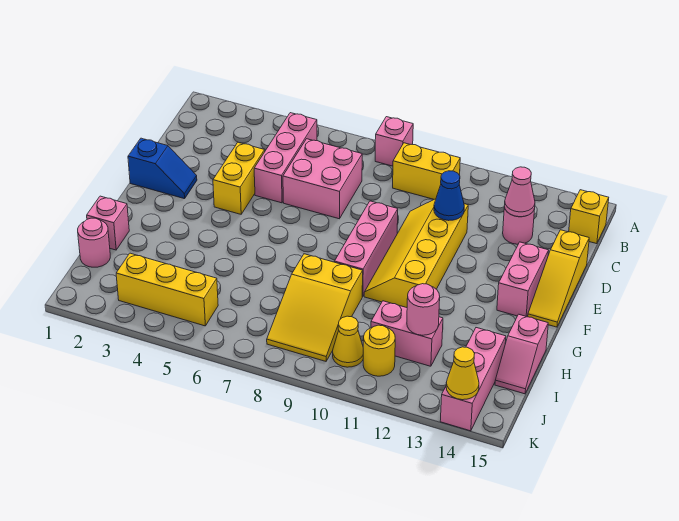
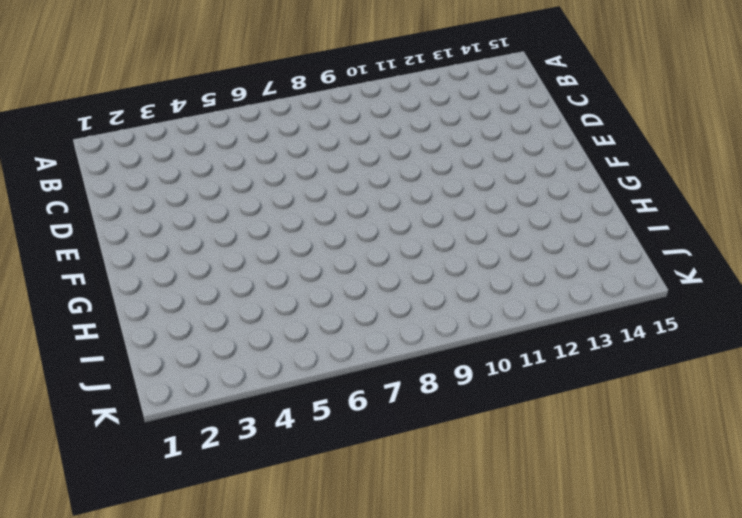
none -> pink 1x1 brick [375,117,413,166]
none -> pink 1x3 brick [254,113,317,203]
none -> yellow 1x2 brick [393,143,460,199]

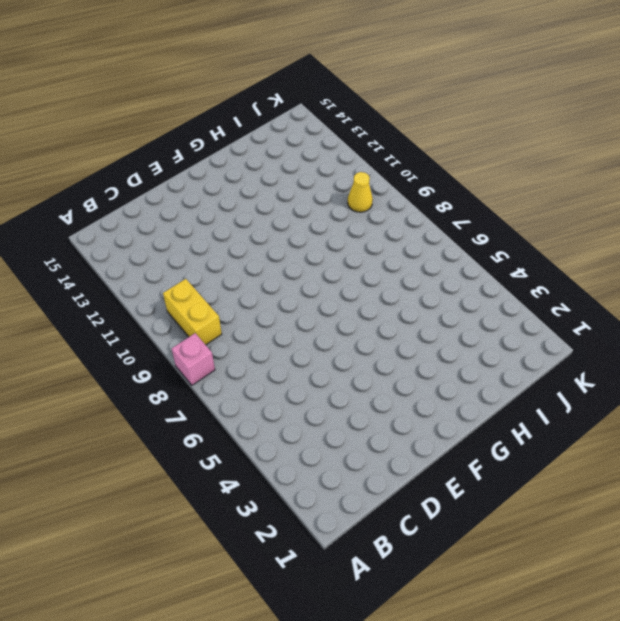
none -> pink 1x3 brick [254,113,317,203]
none -> yellow 1x1 brick [569,190,609,244]
none -> pink 2x2 brick [283,139,362,219]

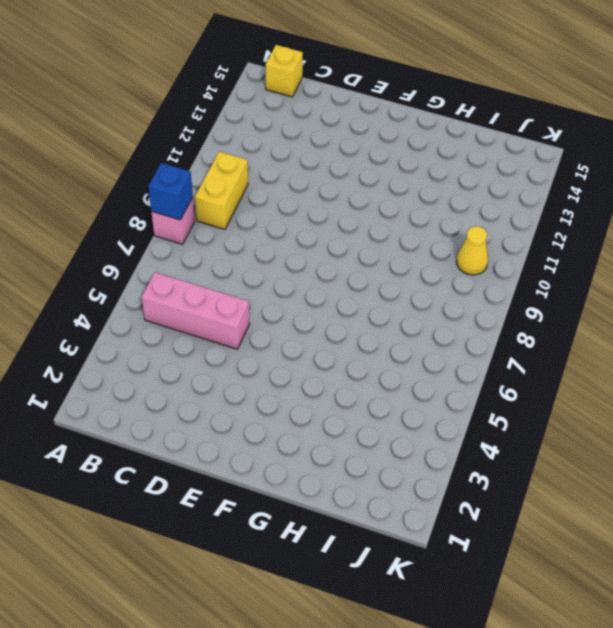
blue 1x1 brick [148,163,193,220] -> none
none -> pink 2x2 brick [283,139,362,219]
none -> pink 1x1 round brick [503,207,535,244]
none -> yellow 1x2 brick [213,142,265,214]

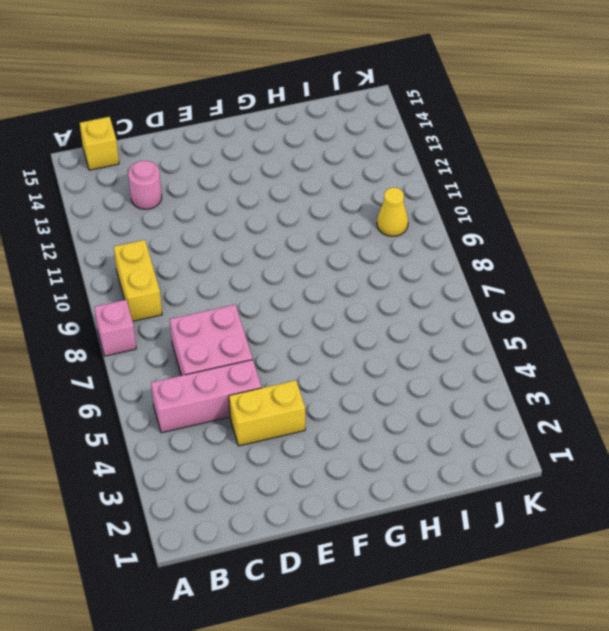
none -> yellow 2x4 slope [364,199,468,308]
none -> yellow 1x3 slope [528,230,589,327]
none -> blue 1x2 slope [128,138,197,199]

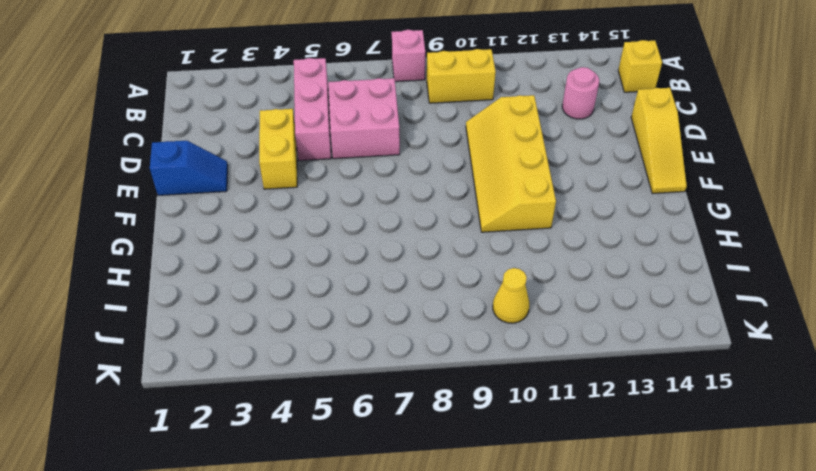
none -> pink 1x3 brick [334,201,398,297]
none -> pink 1x2 brick [497,242,549,317]
none -> pink 1x1 brick [87,196,129,250]

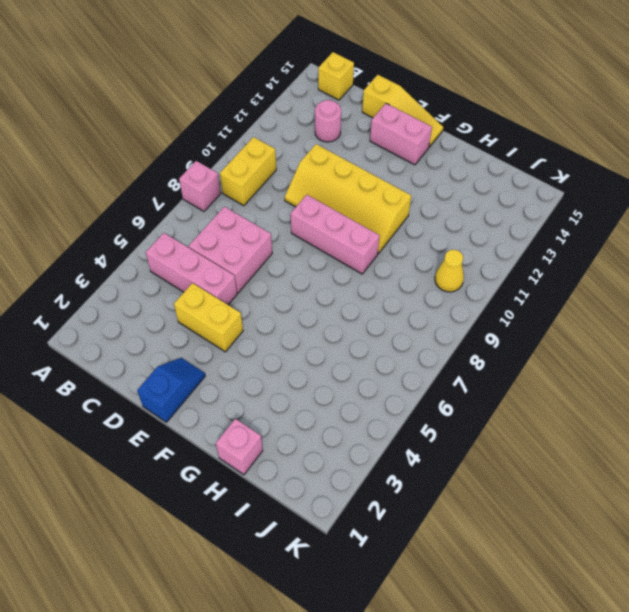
none -> yellow 2x3 slope [267,254,363,361]
none -> pink 1x2 slope [495,314,548,394]
none -> pink 1x1 round brick [78,218,110,267]

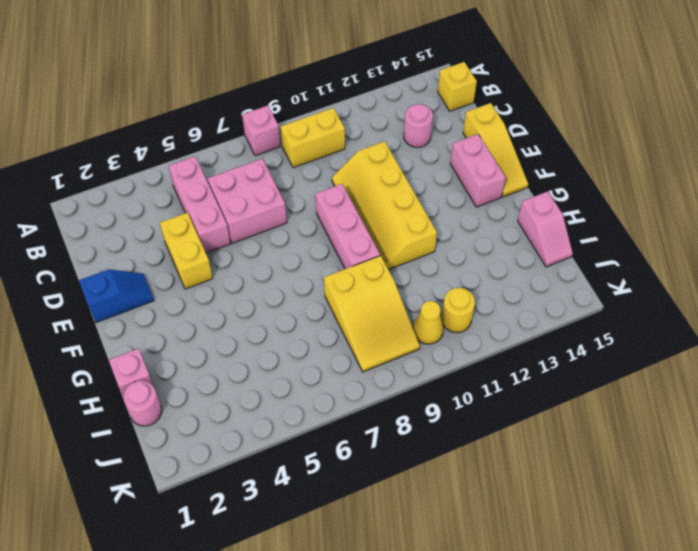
none -> pink 1x2 brick [371,301,443,366]
none -> pink 1x3 brick [440,328,506,431]
none -> yellow 1x3 brick [116,253,218,326]

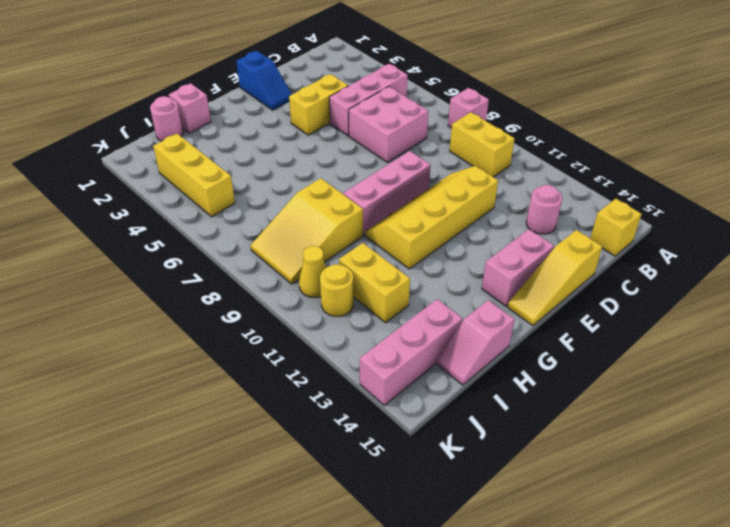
yellow 1x2 brick [339,243,410,323] -> pink 1x2 brick [371,301,443,366]
none -> pink 1x1 cone [504,167,535,217]
none -> blue 1x1 cone [434,171,464,221]
none -> pink 1x1 round brick [407,284,440,335]

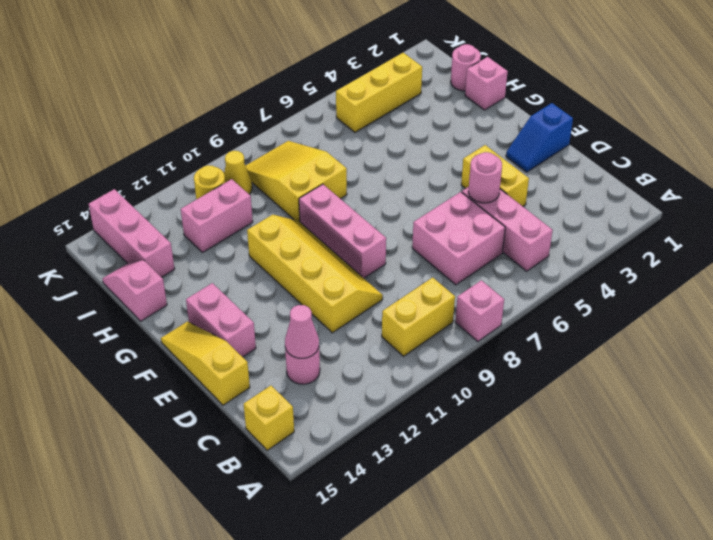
pink 1x1 round brick [468,152,502,203] -> pink 1x1 round brick moved to [407,284,440,335]
none -> blue 1x1 cone [434,171,464,221]
none -> yellow 1x1 cone [446,347,479,400]

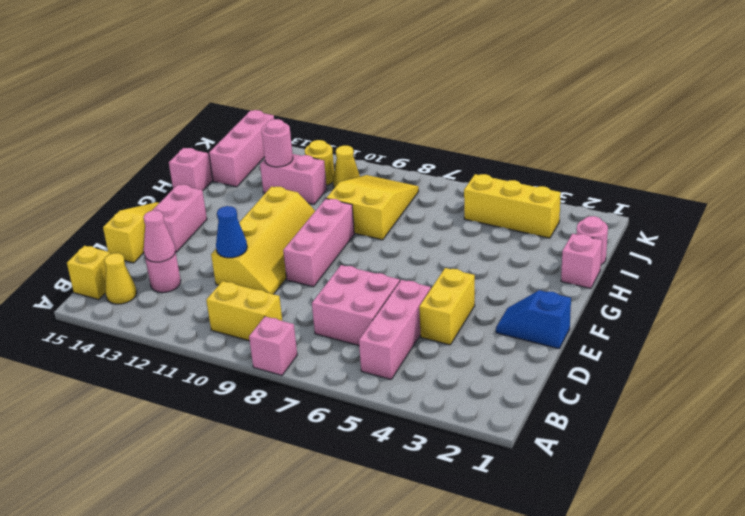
yellow 1x1 cone [104,253,137,304] -> yellow 1x1 cone moved to [446,347,479,400]

